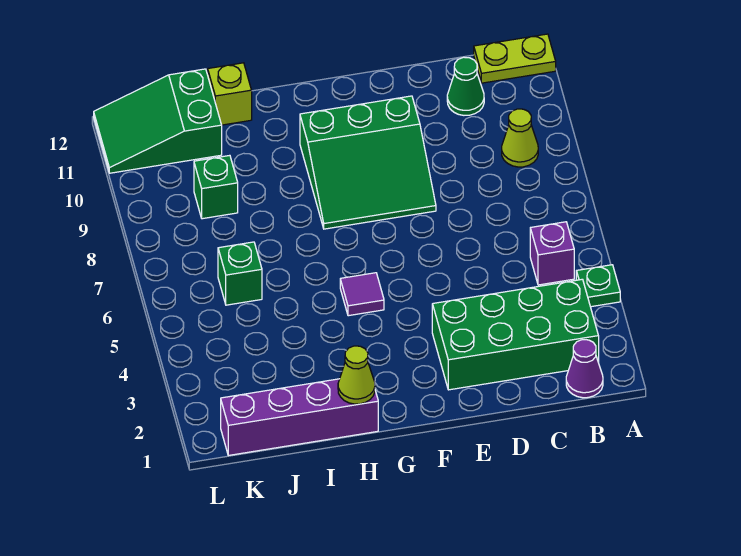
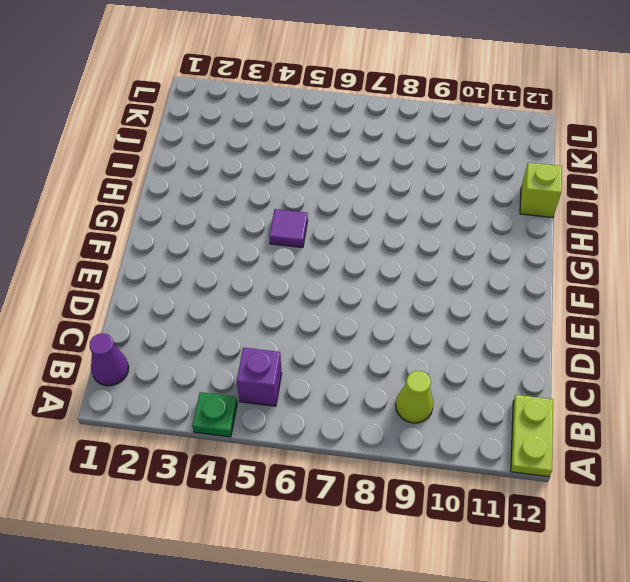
none -> green 2x4 brick [432,279,599,390]
none -> green 1x1 cone [447,57,484,115]
none -> green 3x3 slope [300,96,436,229]

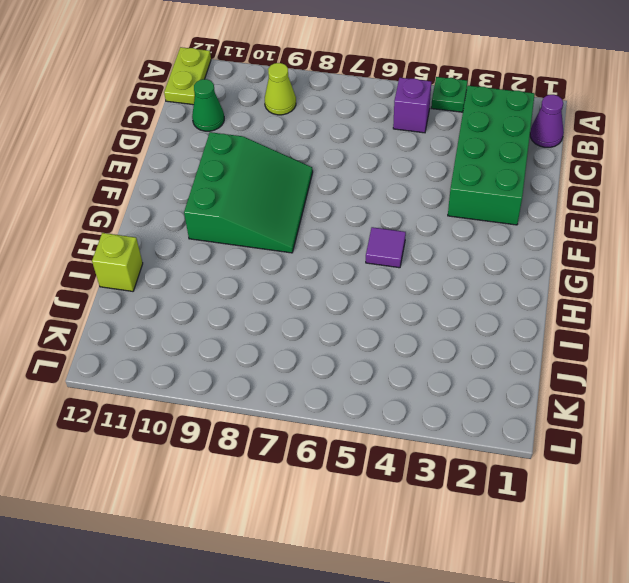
none -> purple 1x4 brick [221,379,378,455]
none -> green 1x1 brick [218,242,262,305]
none -> green 1x1 brick [194,155,238,219]

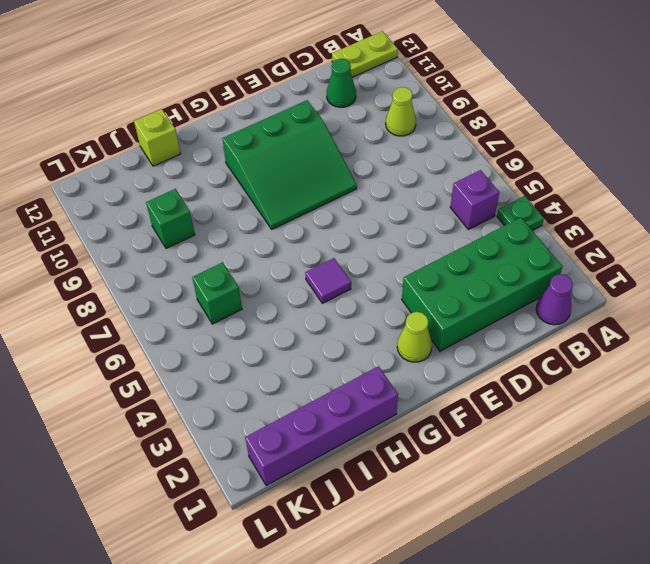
lime 1x1 cone [397,312,432,362] -> lime 1x1 cone moved to [338,346,375,404]
none -> green 2x3 slope [94,69,222,173]

